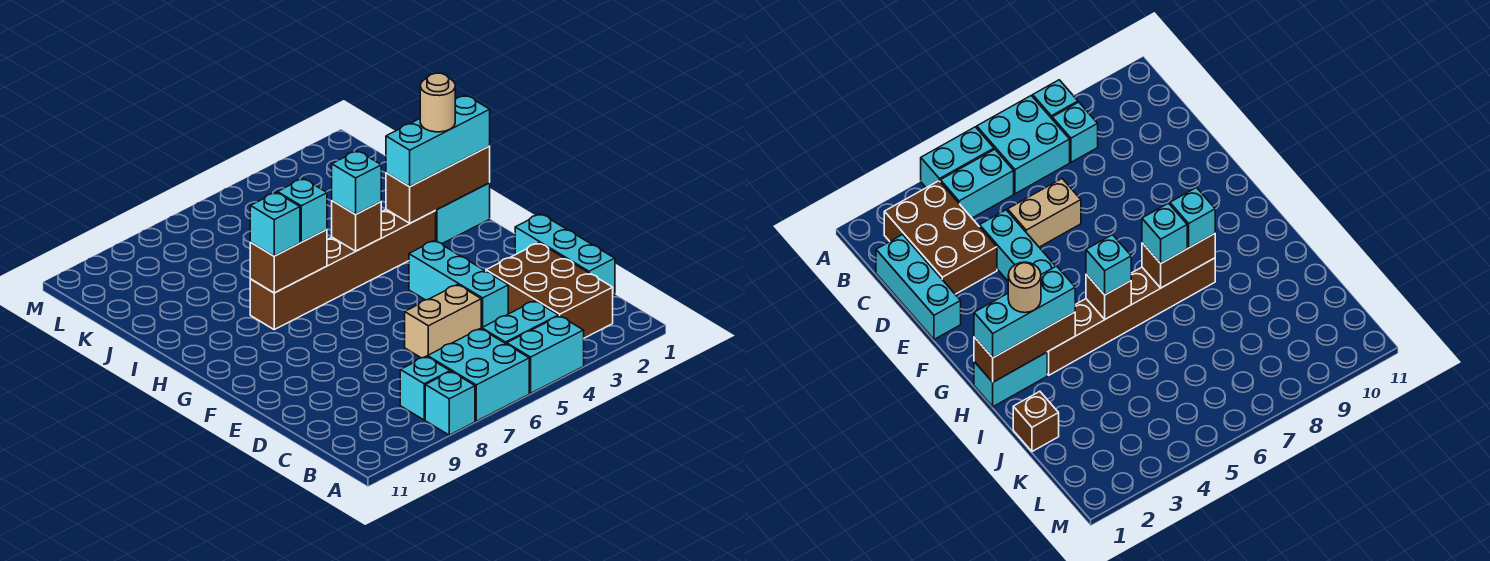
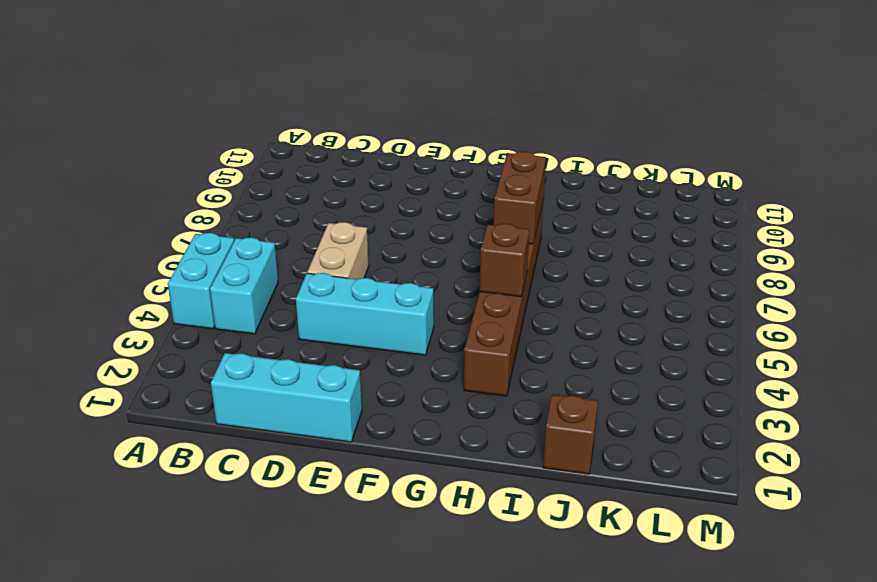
none -> cyan 2x2 brick [428,329,529,421]
none -> cyan 1x1 brick [425,371,475,435]
none -> brown 2x3 brick [486,243,613,338]

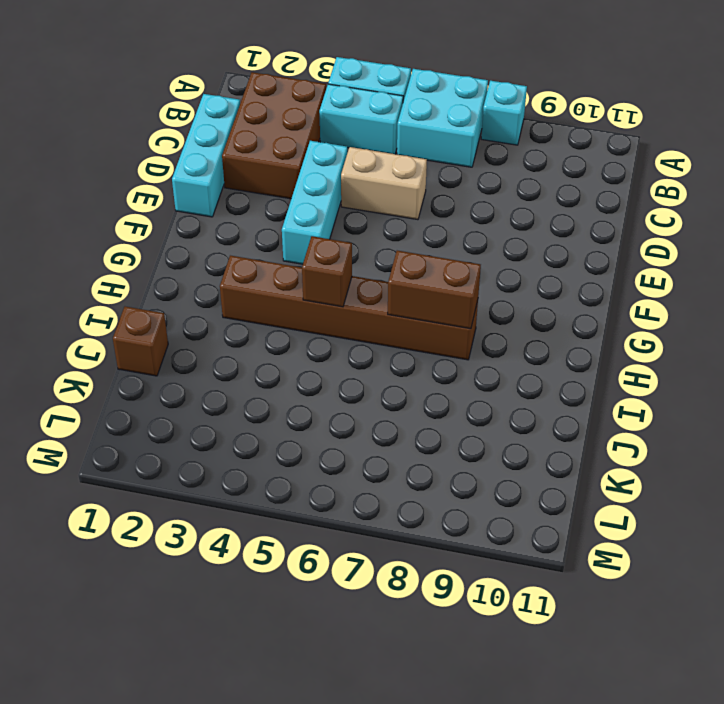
none -> cyan 1x1 brick [400,356,450,420]
none -> cyan 1x2 brick [435,183,490,244]
none -> brown 1x3 brick [386,146,490,223]

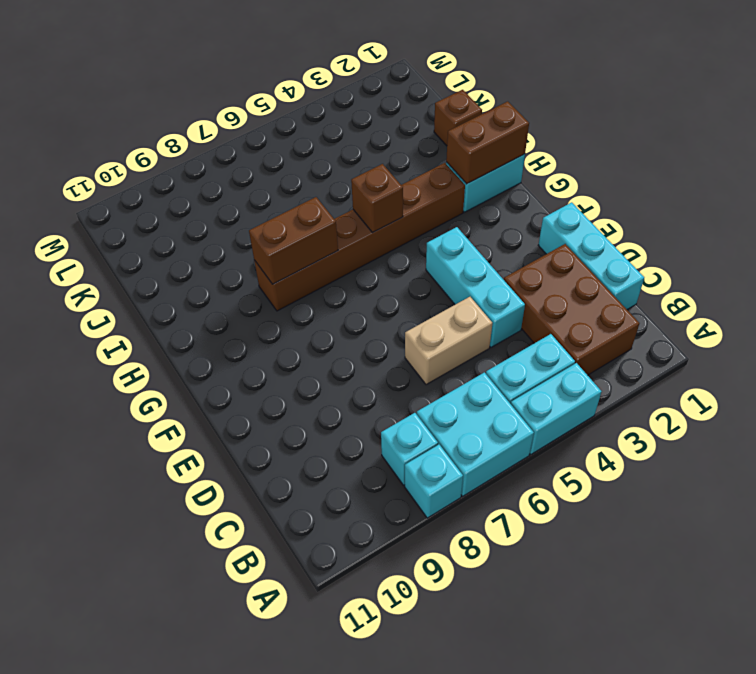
brown 1x2 brick [446,101,529,184] -> brown 1x3 brick [386,146,490,223]
none -> cyan 1x3 brick [386,95,490,187]
none -> cyan 1x1 brick [332,151,381,215]
none -> cyan 1x1 brick [278,178,327,242]

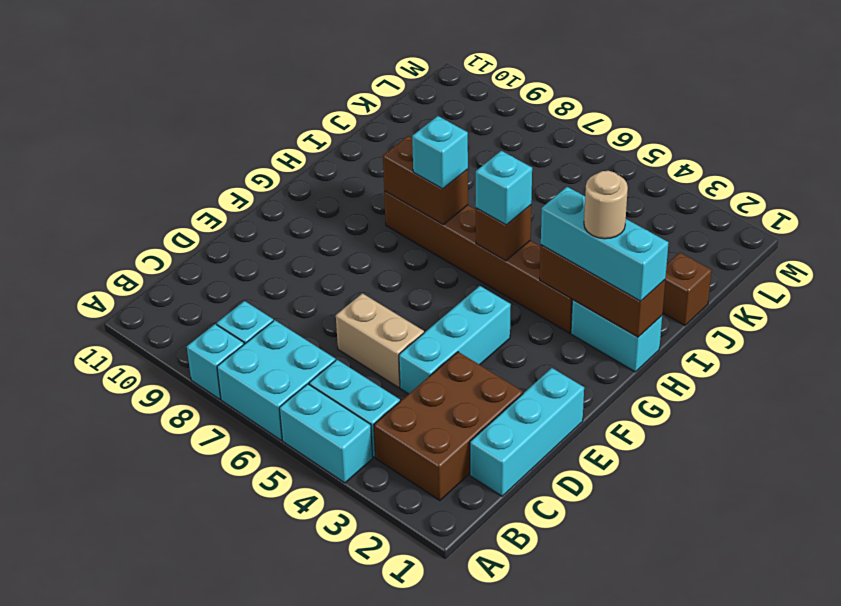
none -> cyan 1x1 brick [250,192,300,256]

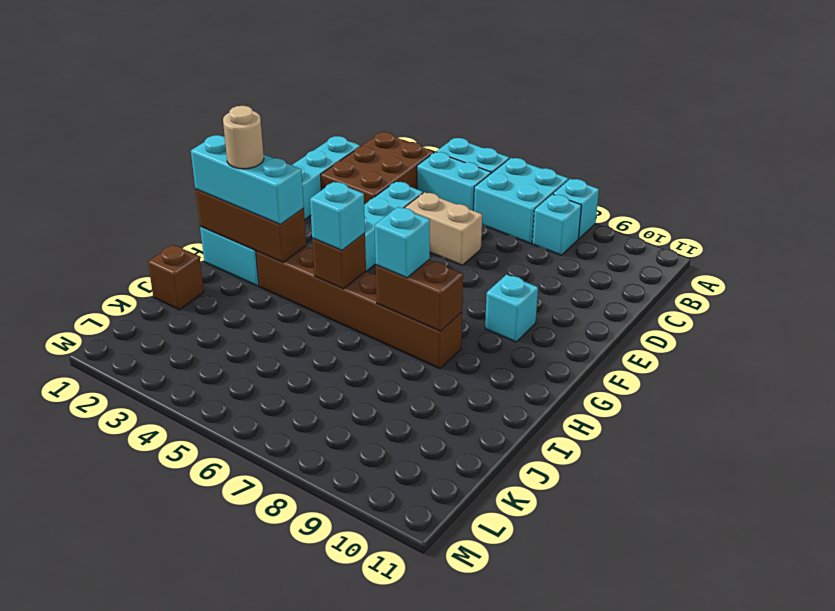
cyan 1x1 brick [485,274,538,342] -> cyan 1x1 brick moved to [250,192,300,256]

